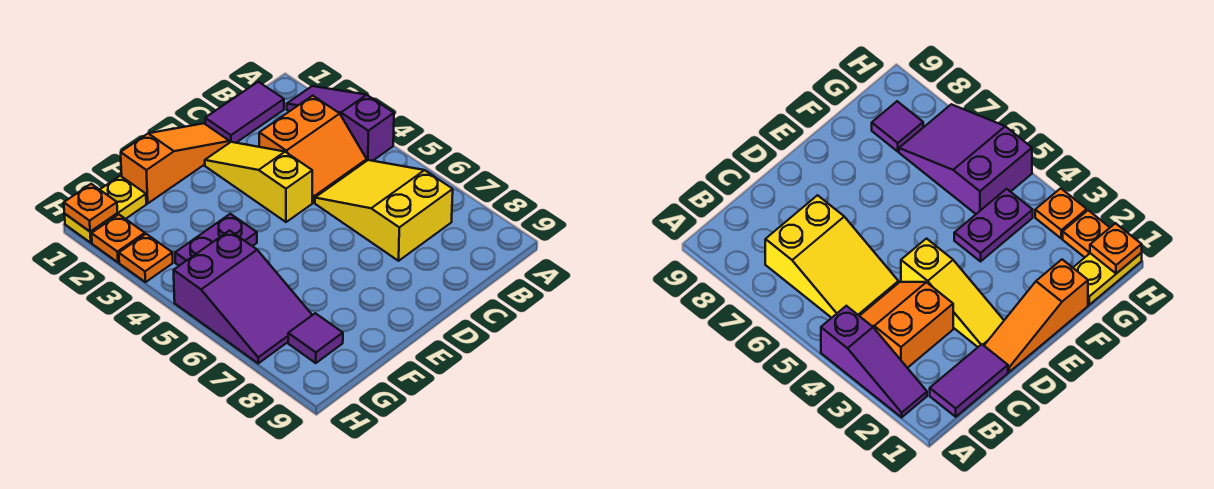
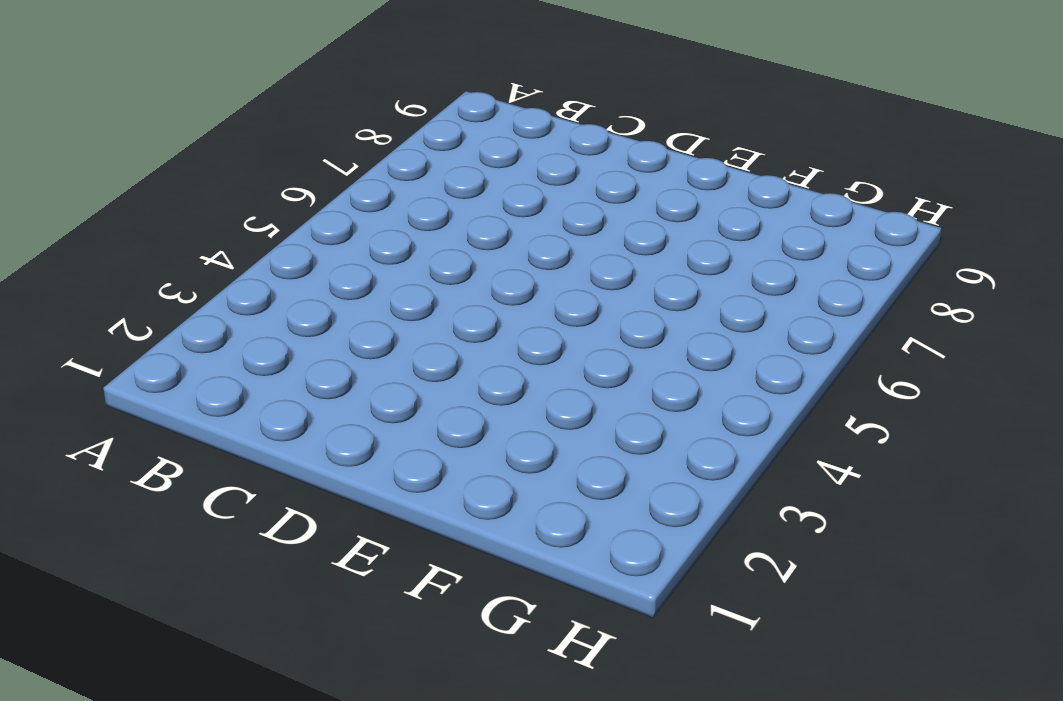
none -> purple 1x3 slope [287,86,394,161]
none -> purple 1x2 tile [205,82,284,143]
none -> orange 2x2 slope [259,96,367,203]

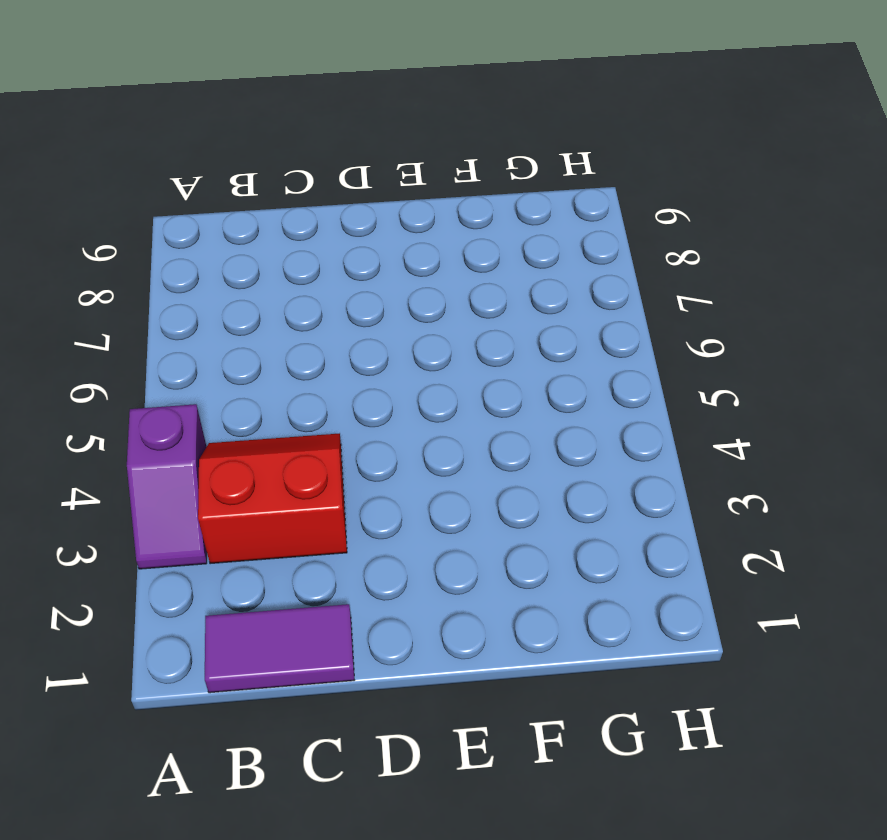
purple 1x2 slope [127,404,207,569] -> purple 1x3 slope [287,86,394,161]
red 2x2 slope [198,433,347,564] -> orange 2x2 slope [259,96,367,203]
none -> yellow 2x3 slope [315,160,453,261]
none -> orange 1x3 slope [121,123,230,203]
none -> yellow 1x3 slope [205,142,312,222]

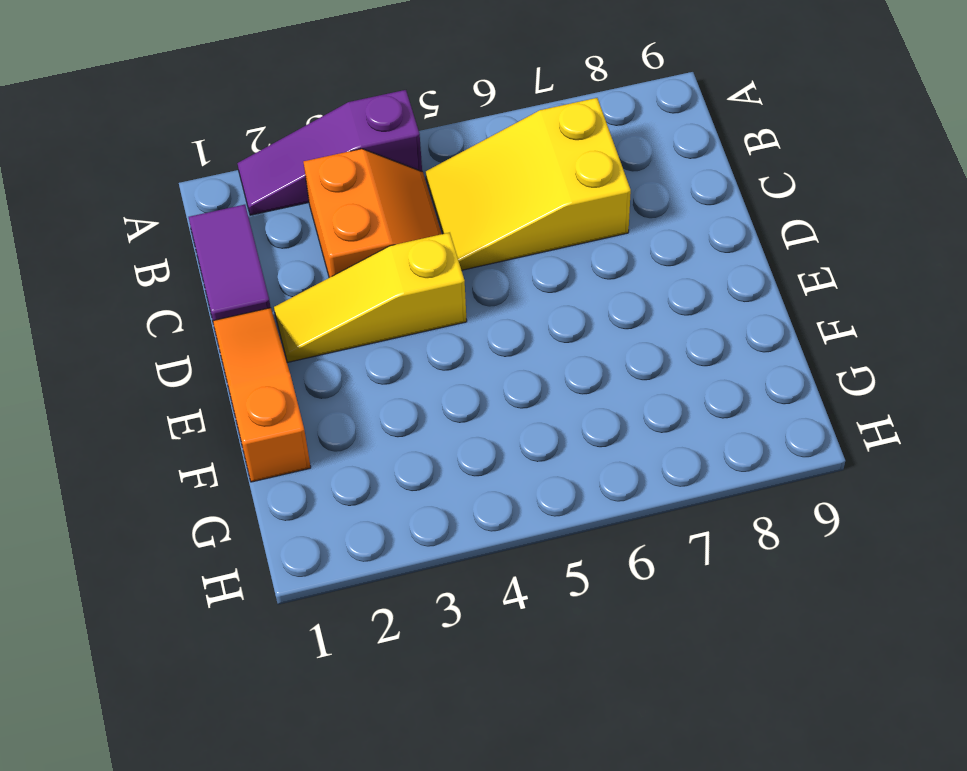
none -> purple 1x2 plate [175,214,257,266]
none -> yellow 1x2 plate [64,176,146,243]
none -> purple 2x3 slope [174,231,312,363]

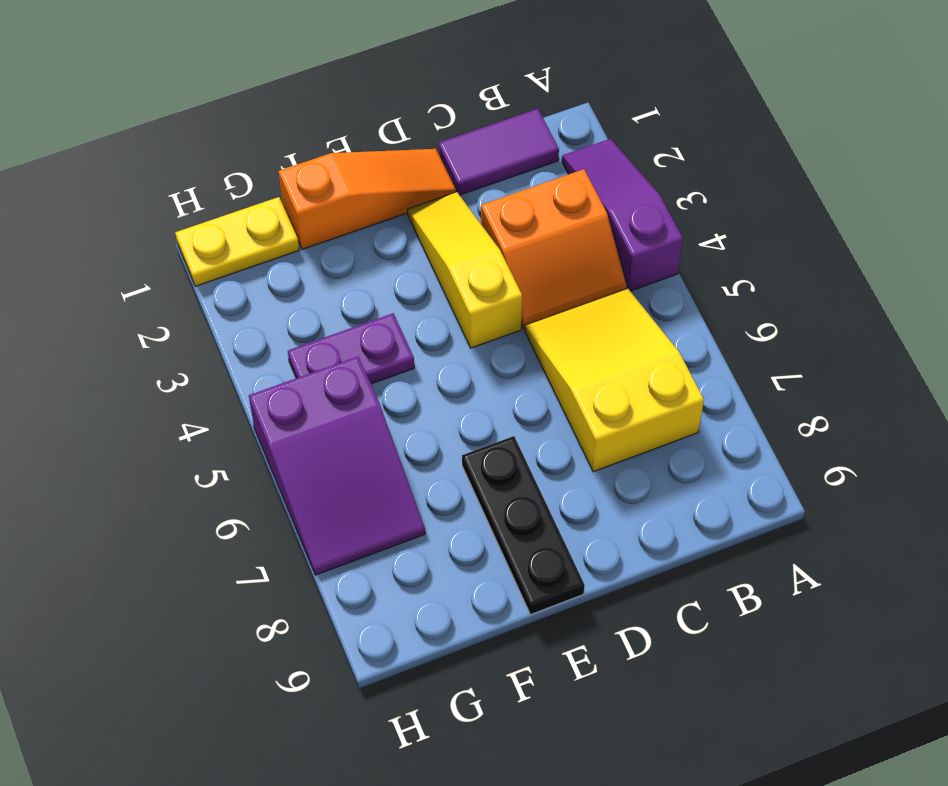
black 1x3 plate [462,436,585,615] -> none
none -> purple 1x1 tile [288,313,343,363]
none -> orange 1x1 plate [92,214,145,262]
none -> orange 1x1 plate [119,234,173,282]

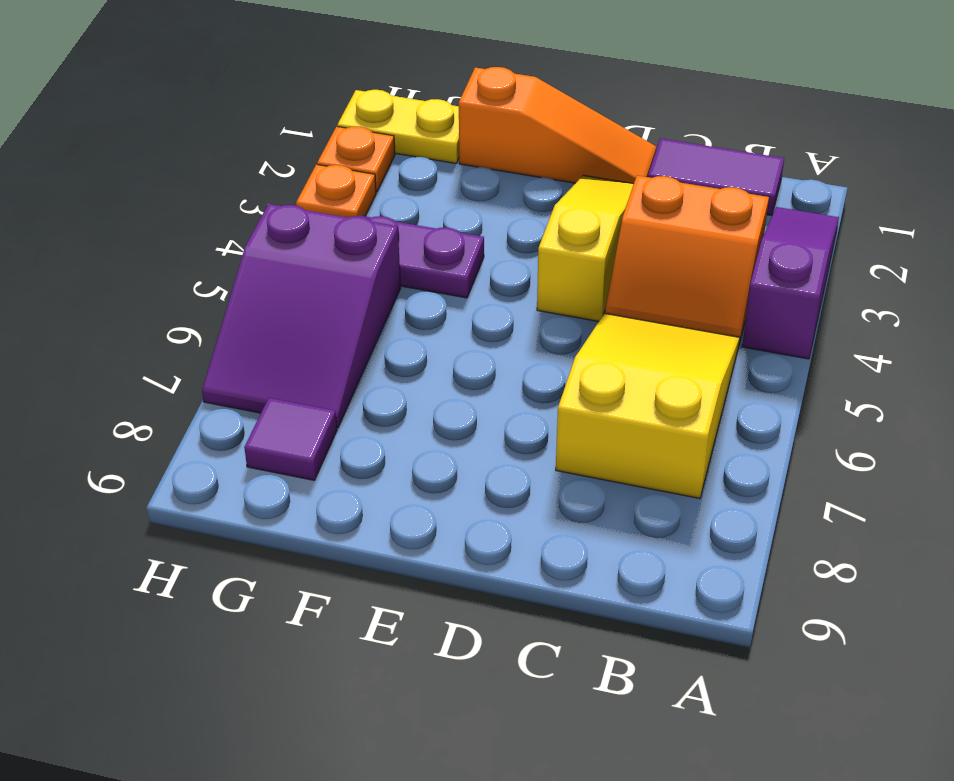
none -> orange 1x1 plate [64,184,117,232]

